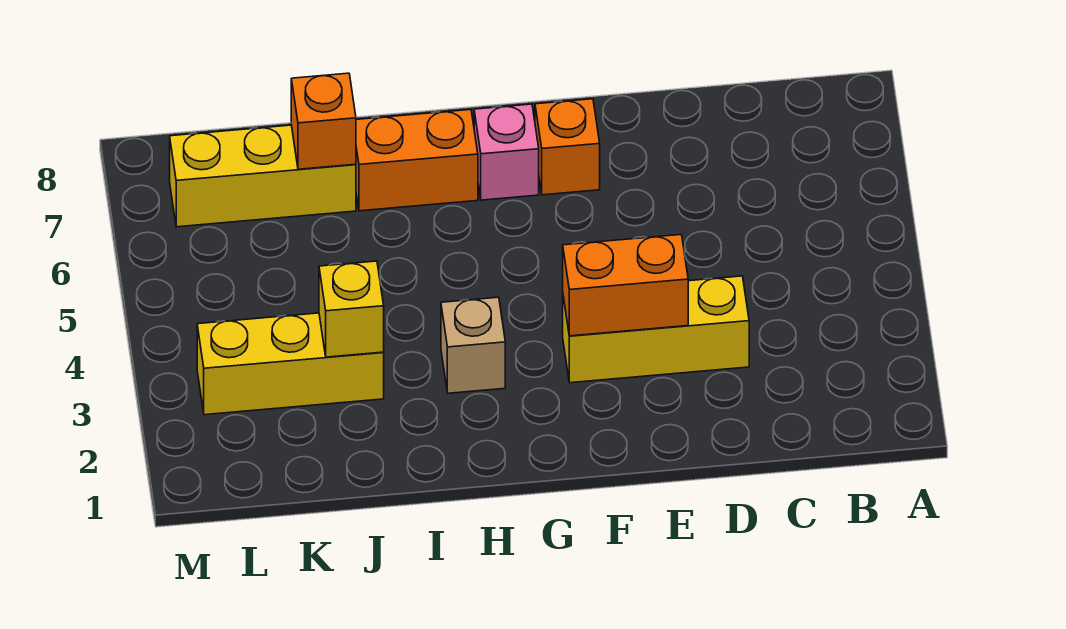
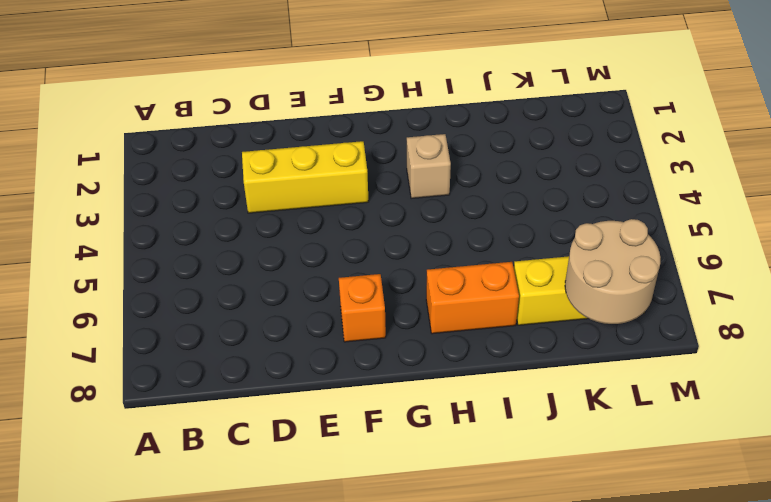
tan 2x2 round brick [565,219,660,324] -> none
none -> pink 1x1 brick [474,104,539,200]
none -> yellow 1x3 brick [197,313,384,415]

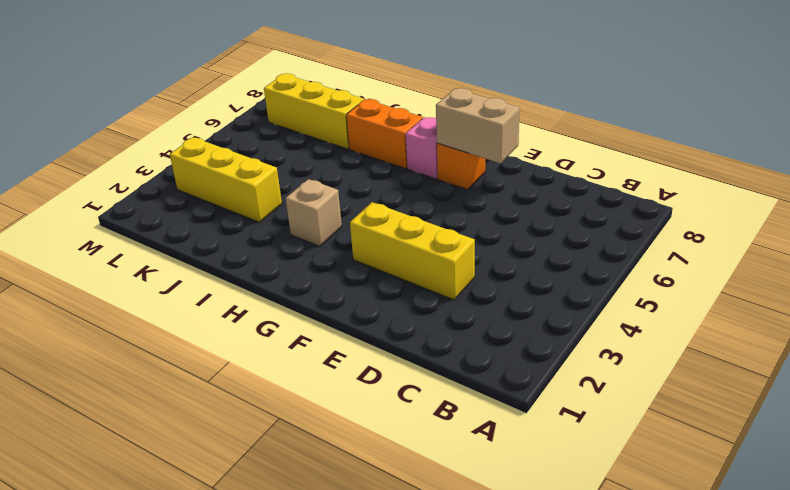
tan 1x2 brick [436,88,520,163] -> none
none -> orange 1x2 brick [563,235,688,336]
none -> yellow 1x1 brick [319,261,384,357]

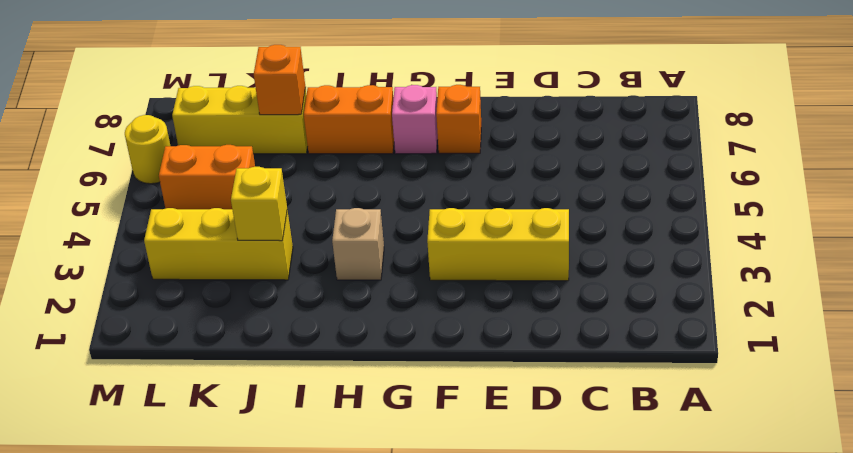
orange 1x2 brick [159,145,255,209] -> orange 1x2 brick moved to [563,235,688,336]
yellow 1x1 round brick [125,115,170,184] -> none

